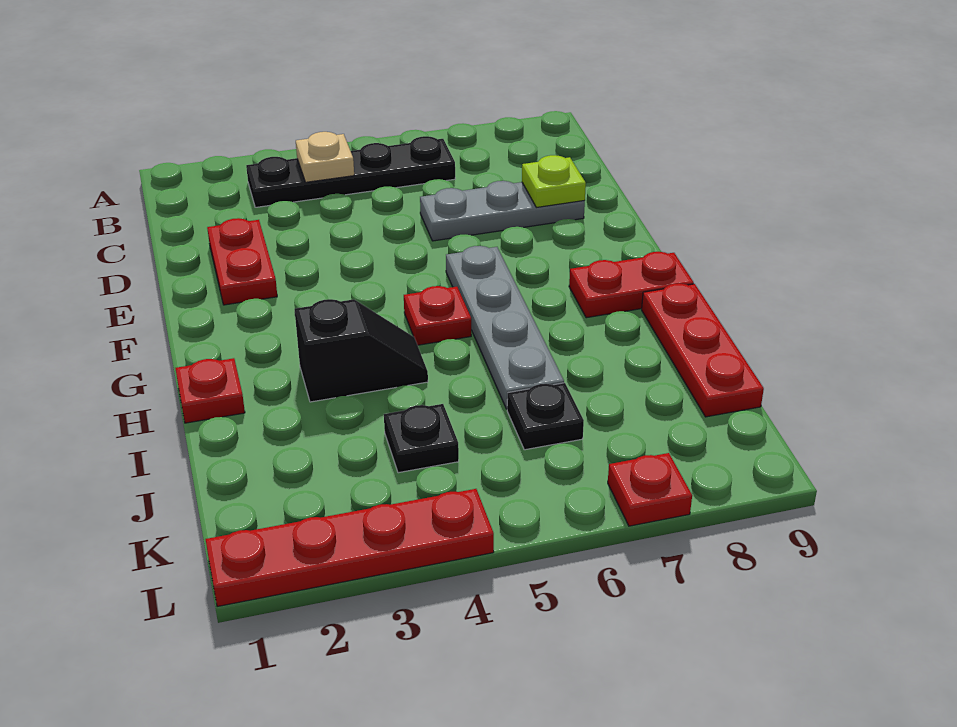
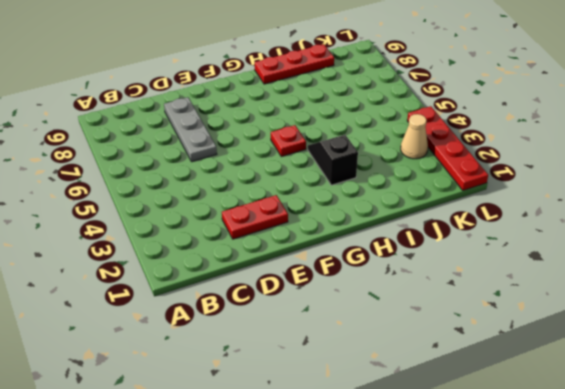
tan 1x1 cone [401,114,428,159] -> none
none -> black 1x4 plate [246,136,455,207]
none -> grey 1x4 plate [446,246,564,409]
none -> red 1x2 plate [569,252,694,318]

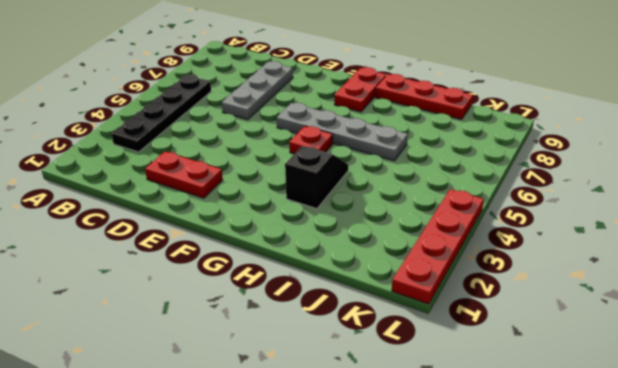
none -> red 1x1 plate [175,358,245,423]
none -> black 1x1 plate [384,404,459,473]
none -> black 1x1 plate [507,383,584,450]

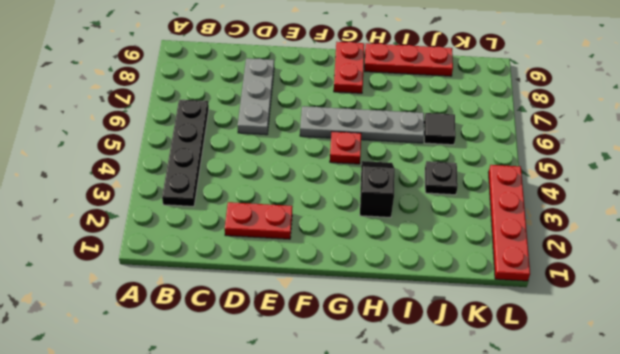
black 1x1 tile [424,113,456,145] -> black 1x1 plate [507,383,584,450]
none -> red 1x1 plate [175,358,245,423]
none -> red 1x1 plate [608,453,692,526]
none -> tan 1x1 plate [296,132,354,182]

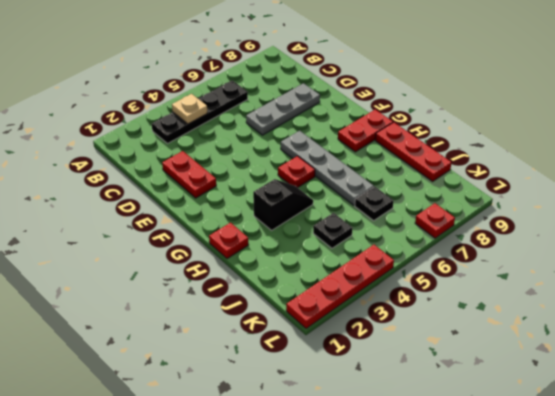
none -> lime 1x1 plate [522,155,586,207]

